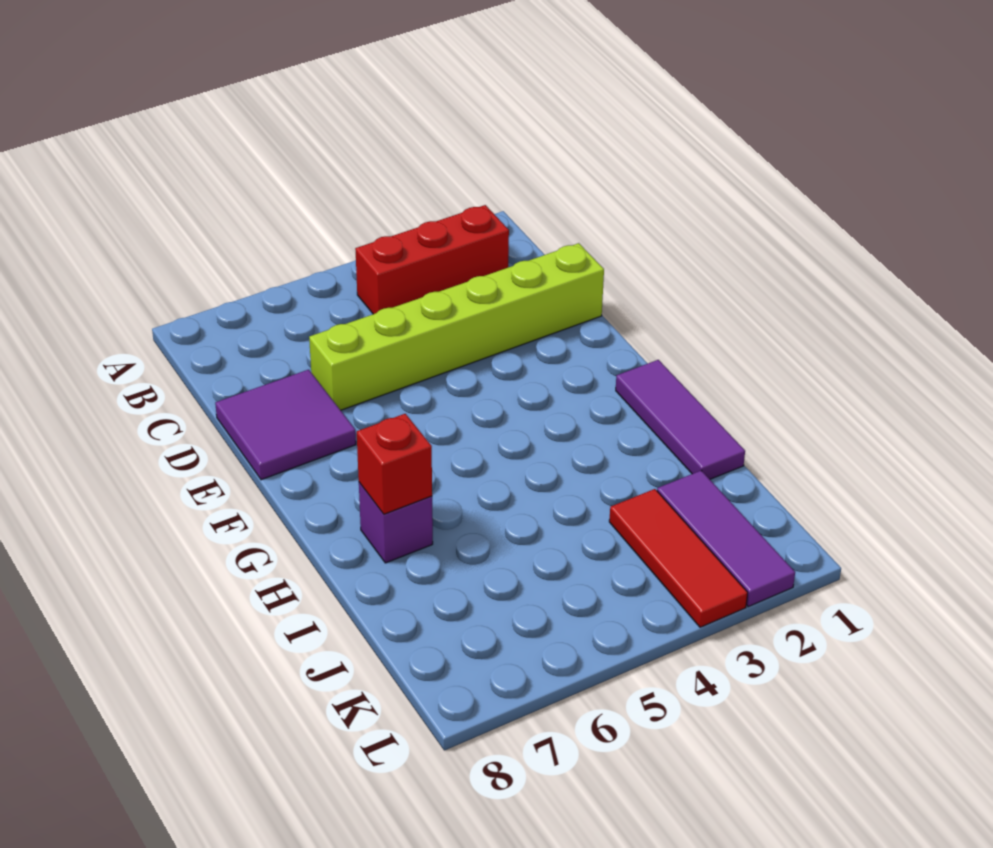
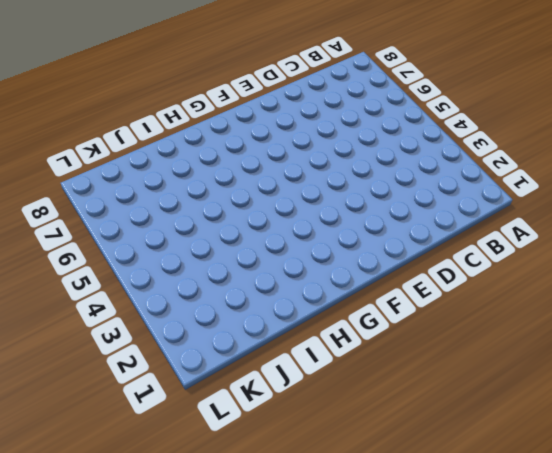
none -> red 1x3 brick [355,205,509,314]
none -> lime 1x6 brick [309,243,604,410]

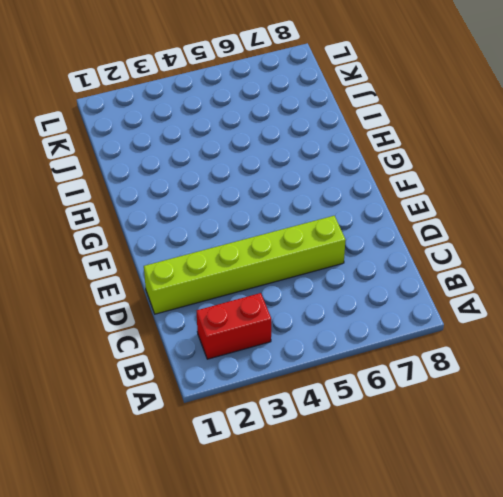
red 1x2 brick [197,293,271,359] -> red 1x3 brick [355,205,509,314]
none -> purple 2x2 tile [215,370,356,480]
none -> purple 1x3 tile [616,360,745,479]

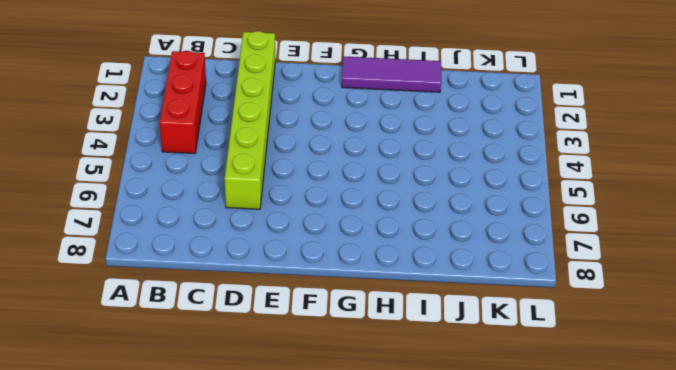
none -> purple 2x2 tile [215,370,356,480]
none -> purple 1x1 brick [359,482,433,563]

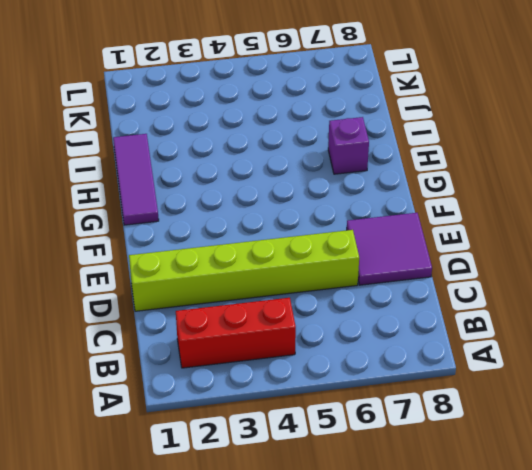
none -> purple 1x3 tile [657,470,795,607]
none -> red 1x3 tile [609,489,748,627]

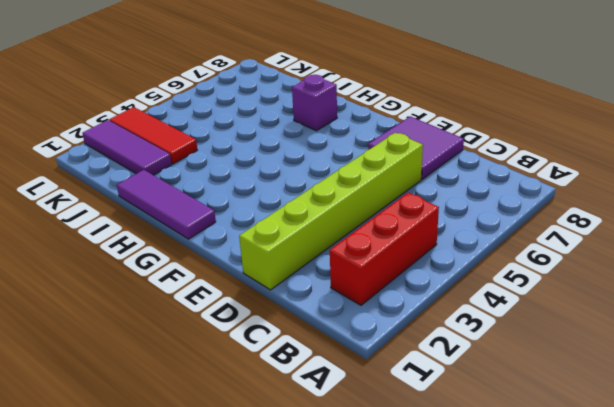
none -> red 1x1 brick [357,414,432,514]

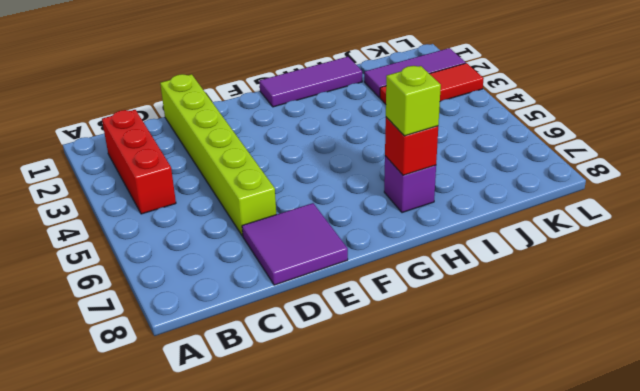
lime 1x1 brick [386,66,441,136] -> none

